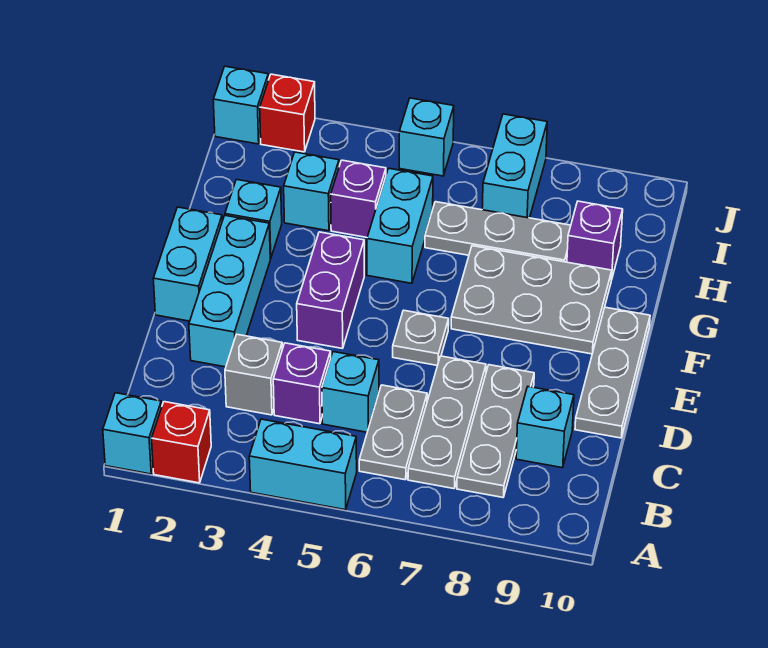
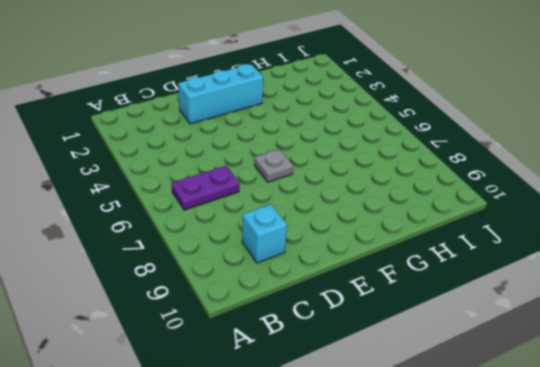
purple 1x2 plate [172,166,240,210] -> grey 1x2 plate [359,385,427,480]
none -> cyan 1x1 brick [103,393,162,474]
none -> red 1x1 brick [152,402,211,483]
none -> cyan 1x2 brick [249,419,357,510]

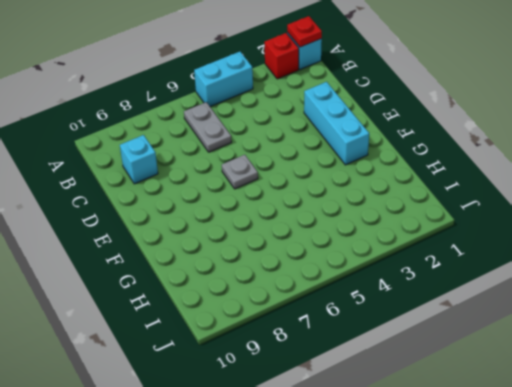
red 1x1 plate [287,16,322,47] -> none
none -> grey 1x3 plate [408,356,486,489]
none -> grey 1x3 plate [457,365,534,497]
none -> grey 1x1 brick [225,334,282,415]

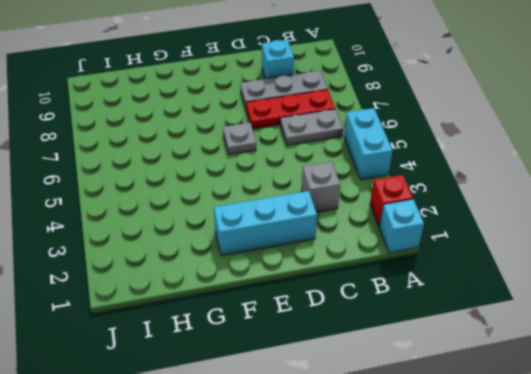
red 1x3 plate [246,90,335,129] -> grey 1x3 plate [408,356,486,489]
none -> purple 1x1 brick [273,343,331,424]
none -> cyan 1x1 brick [322,352,379,432]
none -> grey 1x3 plate [575,307,650,438]

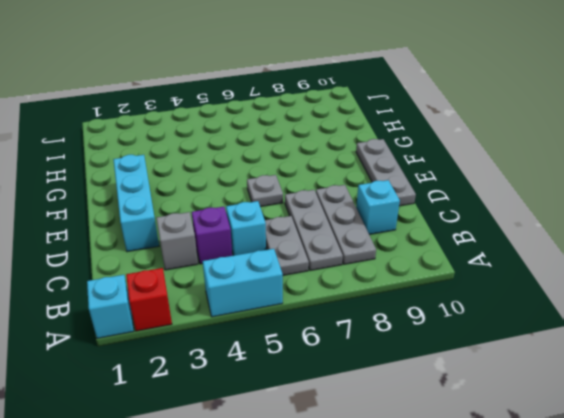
none -> cyan 1x2 brick [153,207,222,321]
none -> purple 1x2 brick [297,232,364,348]
none -> grey 2x3 plate [451,246,612,354]

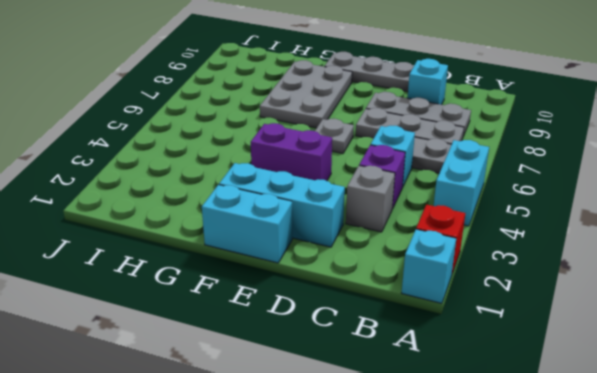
none -> cyan 1x1 brick [225,179,282,258]
none -> cyan 1x2 brick [367,168,433,283]
none -> cyan 1x1 brick [284,152,339,231]

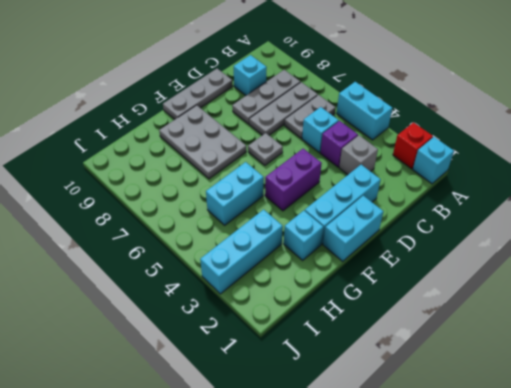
cyan 1x3 brick [200,209,283,294] -> cyan 1x1 brick [284,152,339,231]
none -> purple 1x1 brick [331,160,386,237]
none -> grey 1x3 plate [425,202,571,262]
none -> purple 1x1 brick [567,201,623,280]

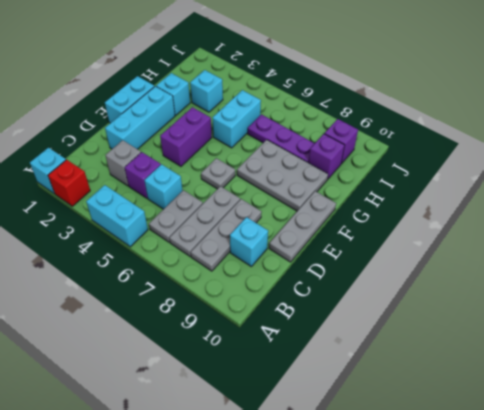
purple 1x3 plate [248,114,315,162] -> grey 1x3 plate [425,202,571,262]
purple 1x1 brick [324,119,358,164] -> purple 1x1 brick moved to [331,160,386,237]
none -> cyan 1x2 brick [482,114,547,218]
none -> cyan 1x1 brick [213,66,268,144]
none -> red 1x1 brick [260,74,315,152]

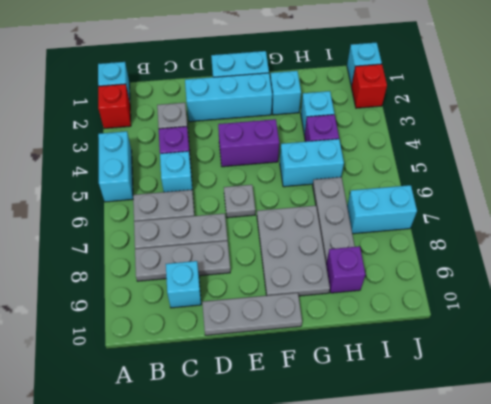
none -> cyan 1x1 brick [399,98,454,176]

